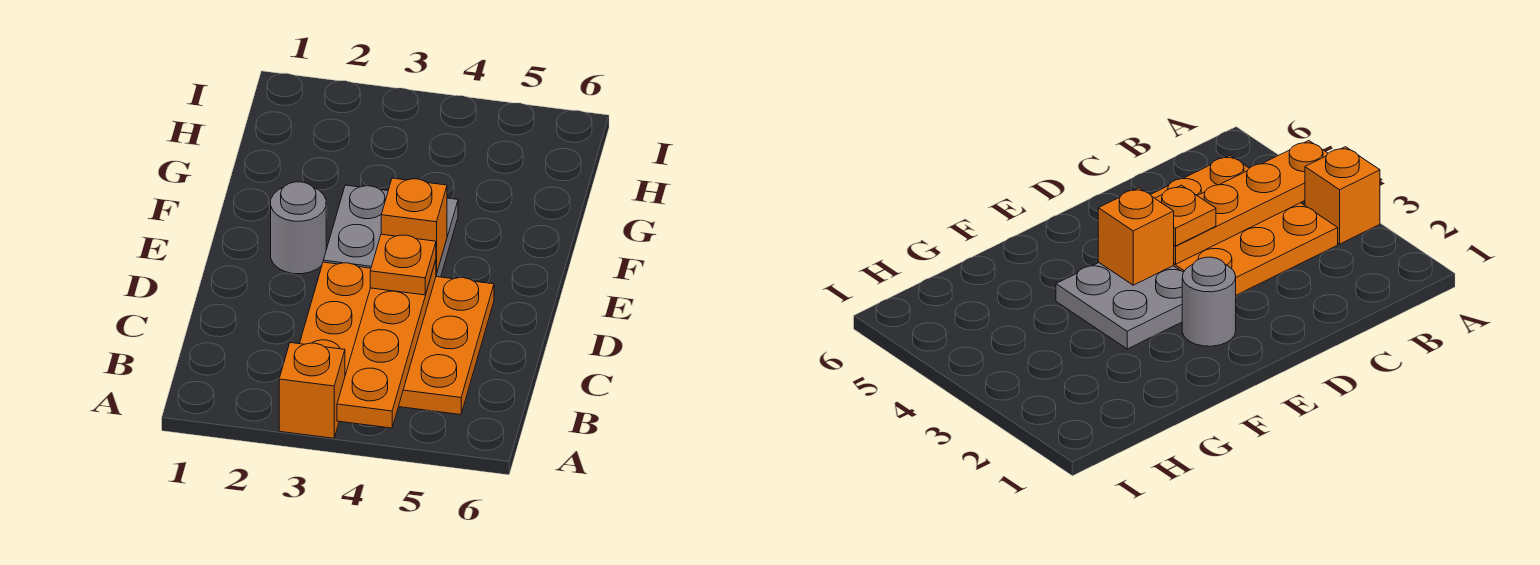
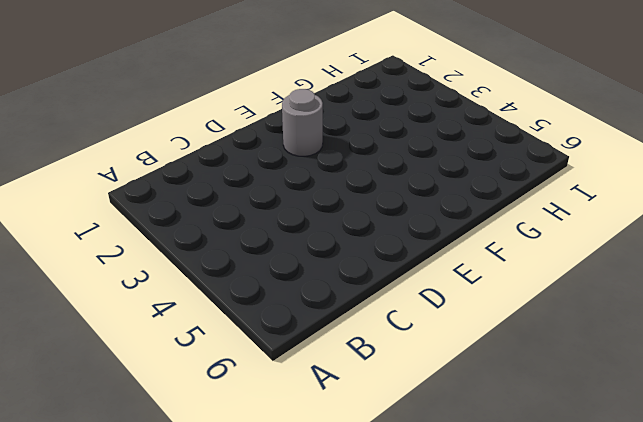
none -> orange 1x1 brick [279,343,345,438]
none -> orange 3x3 plate [300,262,494,415]

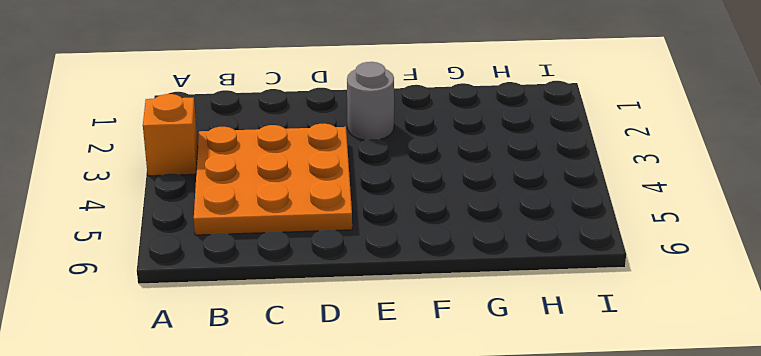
none -> grey 2x2 plate [323,185,458,277]
none -> orange 1x4 plate [337,260,436,428]

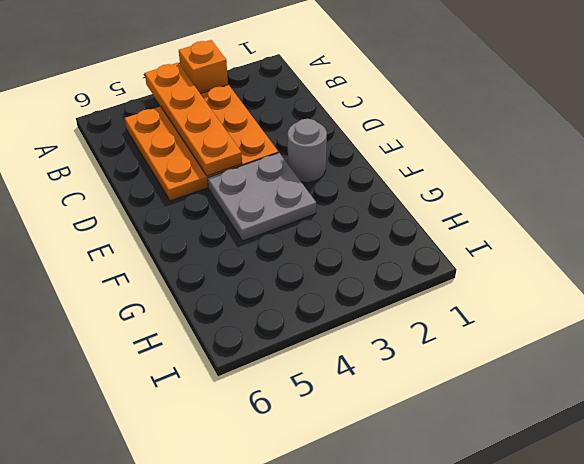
none -> orange 1x1 brick [381,178,447,274]
none -> orange 1x1 plate [370,234,436,295]

